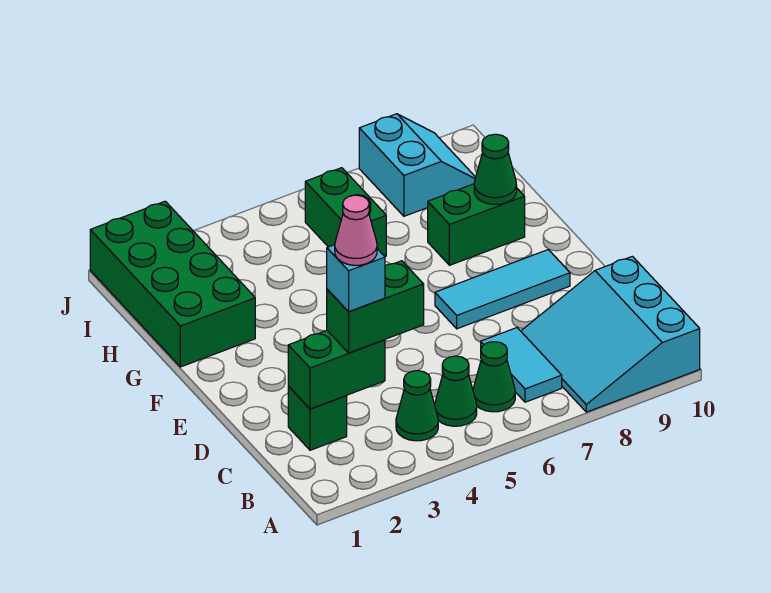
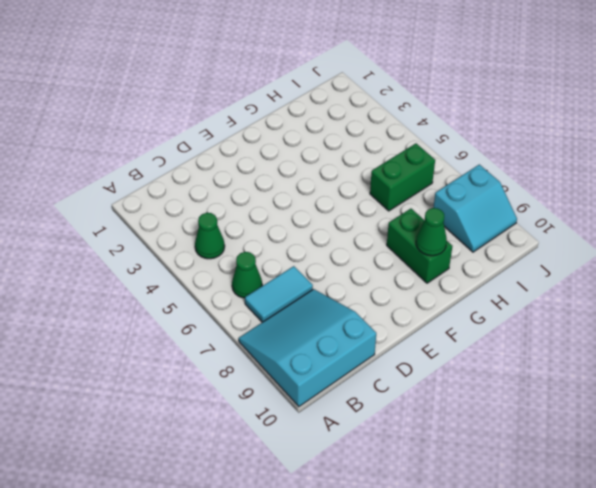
none -> green 1x1 cone [434,356,477,426]
none -> green 1x1 brick [288,387,347,450]
none -> cyan 1x3 tile [435,250,570,329]

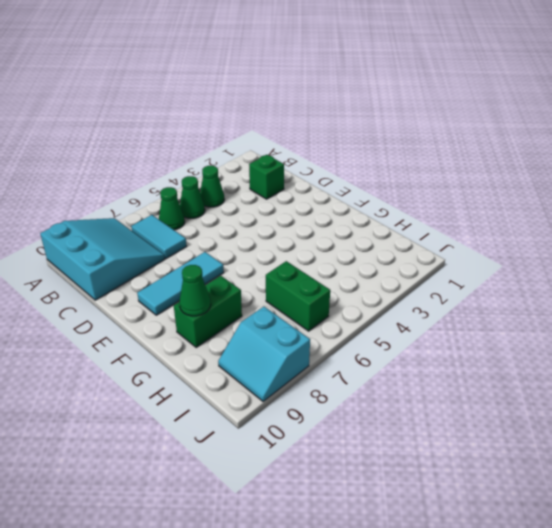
none -> green 2x4 brick [90,201,255,367]
none -> green 1x2 brick [288,330,385,409]
none -> green 1x2 brick [327,261,424,353]

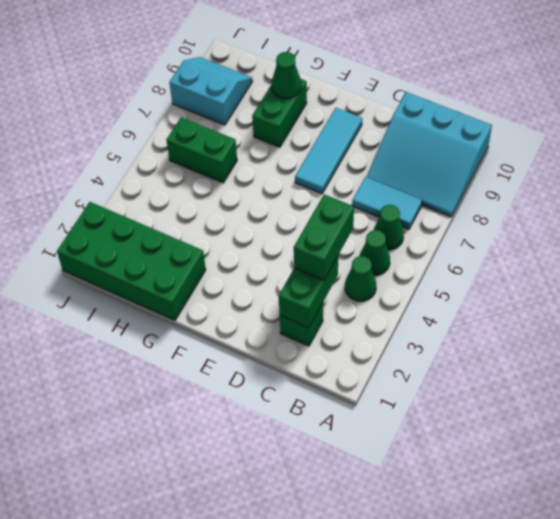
none -> cyan 1x1 brick [327,245,385,312]
none -> pink 1x1 cone [335,195,377,265]

